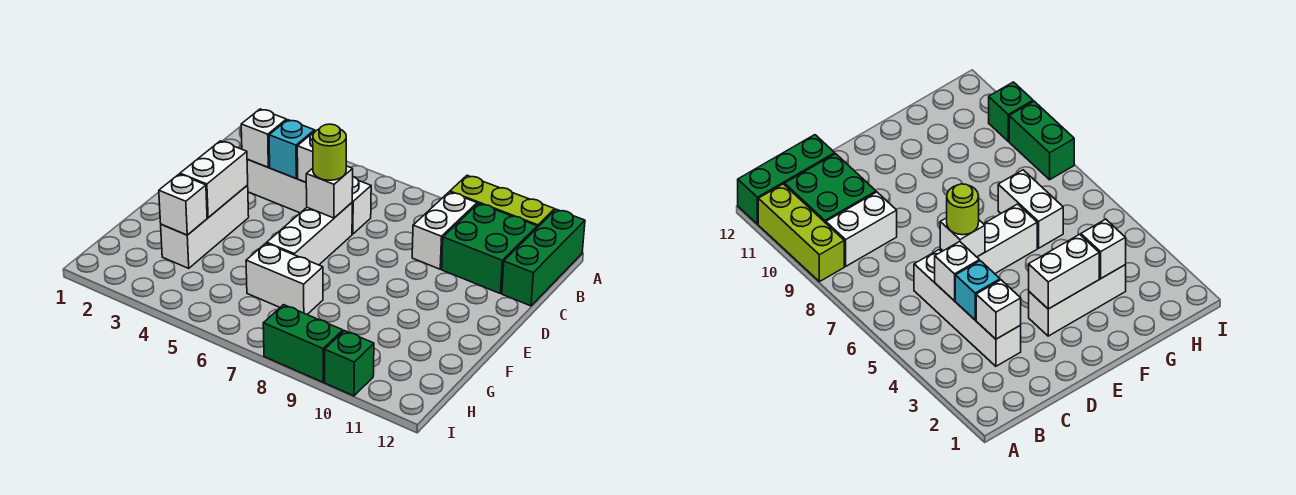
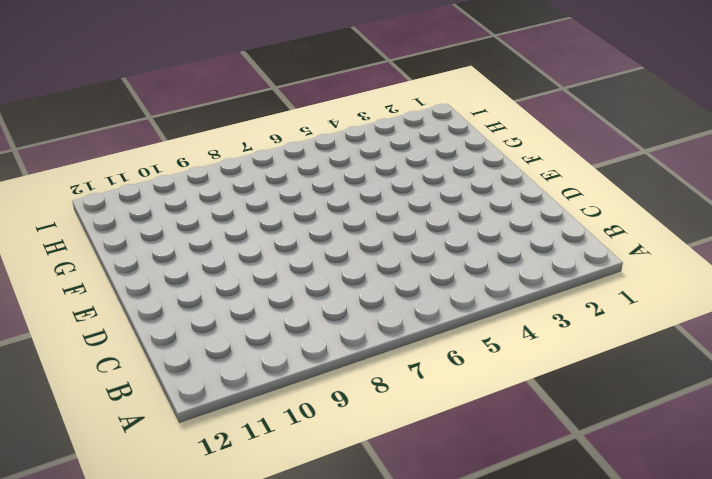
none -> lime 1x3 brick [450,175,555,228]
none -> green 1x3 brick [502,209,585,306]
none -> white 1x2 brick [412,192,477,269]

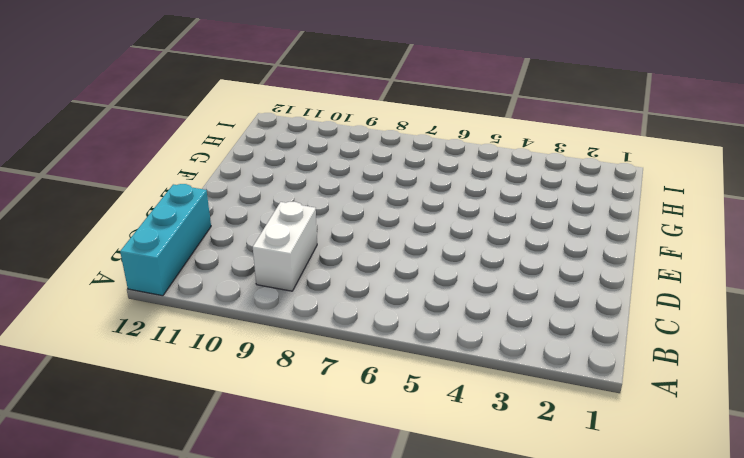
cyan 1x3 brick [120,184,211,296] -> green 1x3 brick [502,209,585,306]
none -> lime 1x3 brick [450,175,555,228]
none -> green 2x2 brick [442,203,537,293]
none -> white 1x4 brick [247,159,371,234]

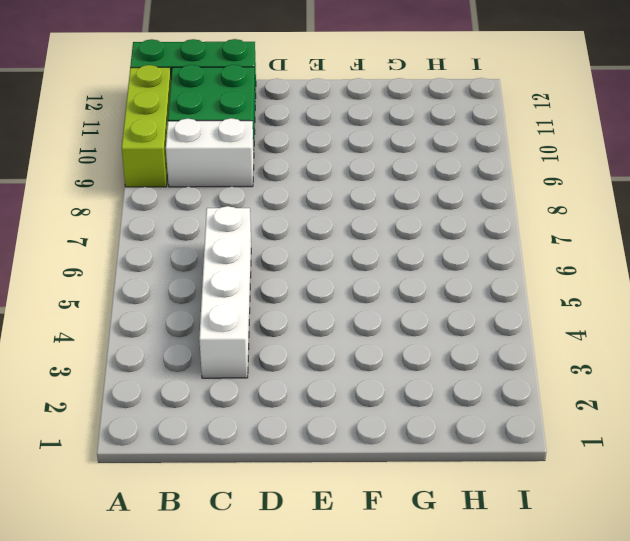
none -> white 1x3 brick [267,203,352,265]
none -> white 1x3 brick [161,185,249,268]
none -> white 1x2 brick [246,243,323,314]

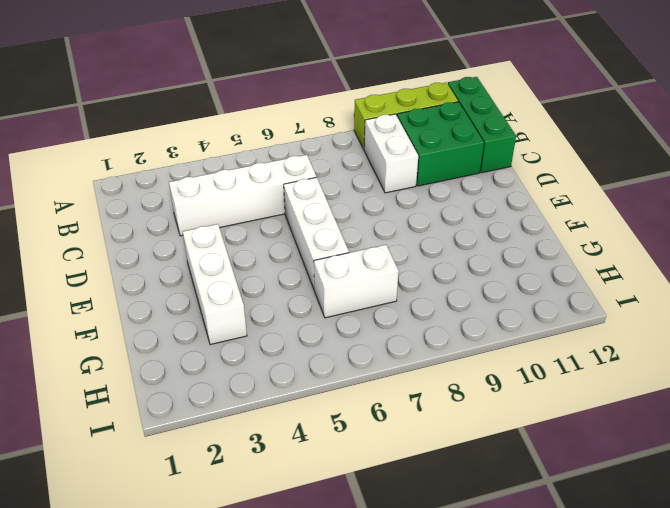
none -> green 1x2 brick [263,305,343,382]
none -> green 1x1 brick [325,331,374,396]
none -> white 1x1 brick [241,109,286,167]

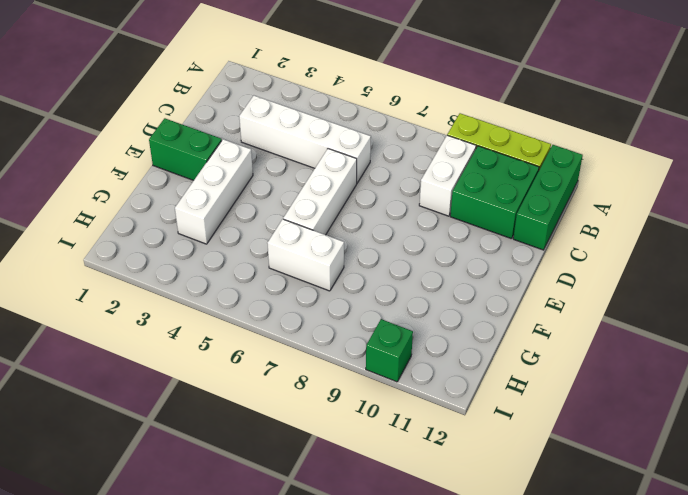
green 1x2 brick [149,118,222,180] -> green 1x2 brick moved to [263,305,343,382]
none -> white 1x1 brick [241,109,286,167]
none -> cyan 1x1 brick [269,120,314,178]
none -> white 1x1 brick [297,131,315,182]

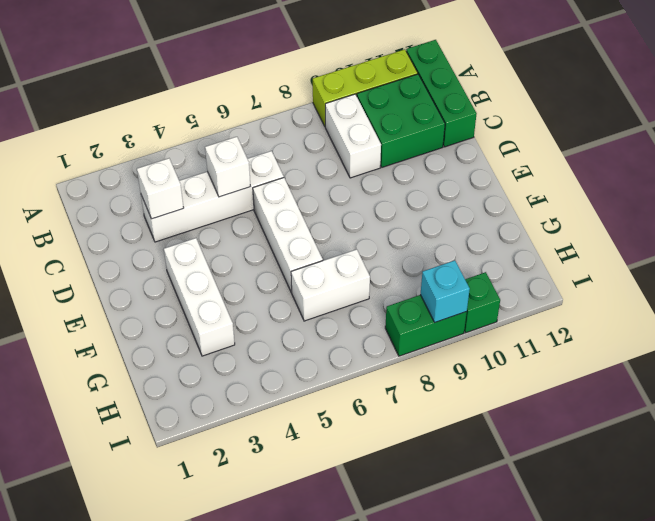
cyan 1x1 brick [420,260,470,322] -> cyan 1x1 brick moved to [269,120,314,178]
none -> white 1x1 brick [306,166,353,218]
none -> white 1x2 brick [180,141,248,218]
none -> white 1x1 brick [159,174,207,235]

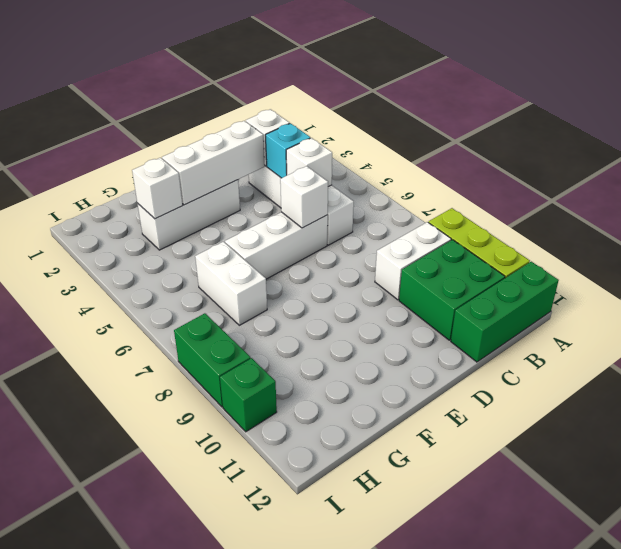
white 1x3 brick [162,121,265,205] -> white 1x2 brick [180,141,248,218]
none -> lime 1x1 round brick [313,124,346,180]

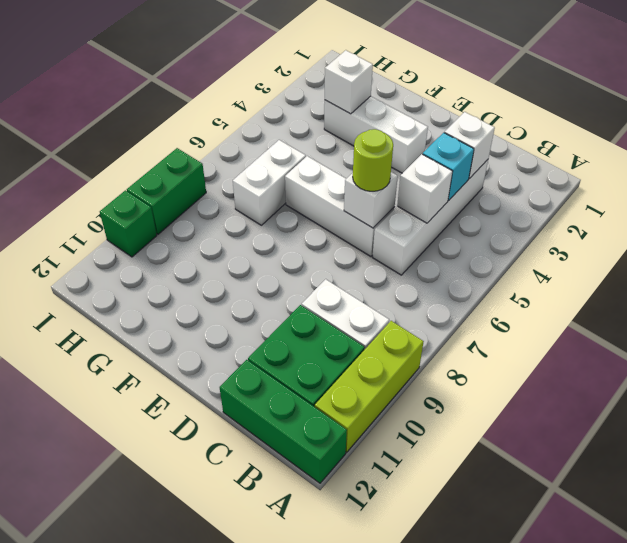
none -> white 1x2 brick [180,141,248,218]

